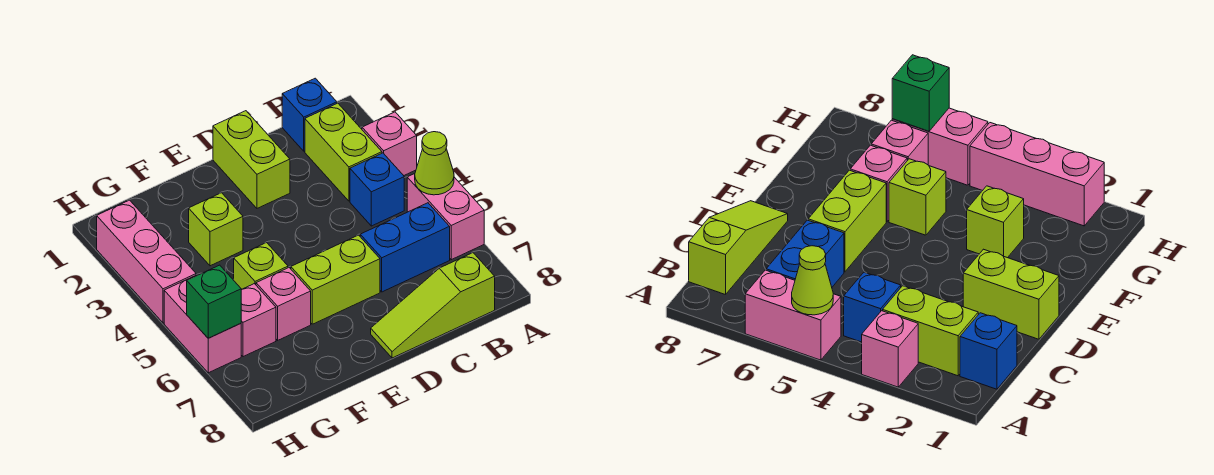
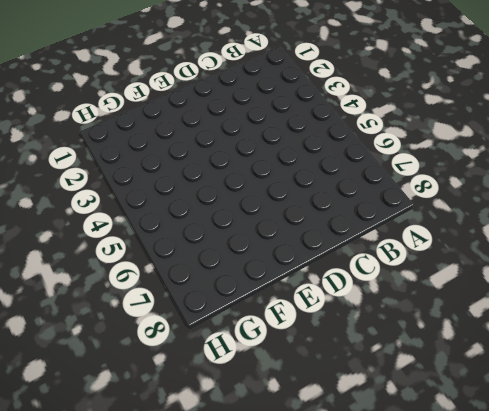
none -> pink 1x1 brick [362,112,417,176]
none -> pink 1x2 brick [407,174,484,260]
none -> blue 1x1 brick [282,78,337,151]

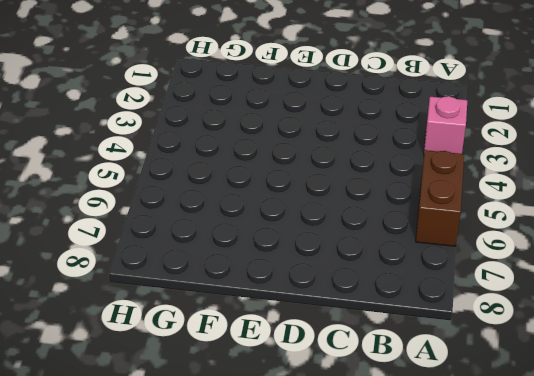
brown 1x2 brick [416,150,464,246] -> pink 1x2 brick [407,174,484,260]
none -> blue 1x1 brick [282,78,337,151]
none -> lime 1x2 brick [305,103,382,201]
none -> blue 1x1 brick [350,153,404,226]

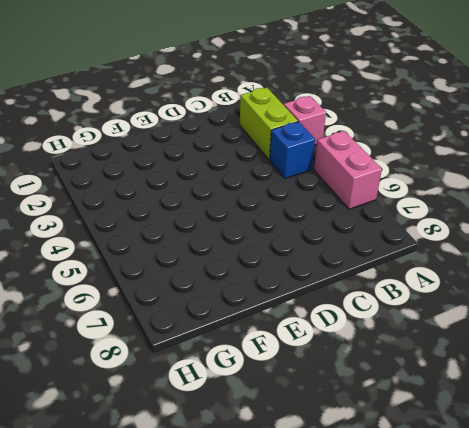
none -> blue 1x1 brick [282,78,337,151]
none -> blue 1x2 brick [360,203,450,292]
none -> lime 1x3 slope [371,253,495,358]

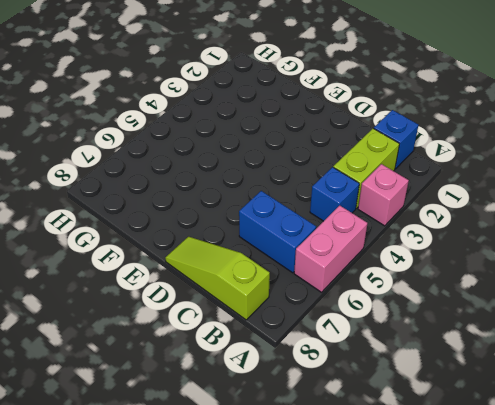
none -> lime 1x2 brick [213,111,290,208]
none -> lime 1x2 brick [291,235,380,324]
none -> lime 1x1 brick [189,193,243,266]

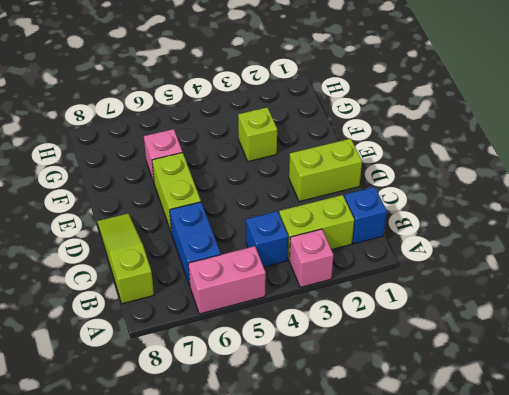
none -> lime 1x1 brick [234,243,288,290]
none -> pink 1x1 brick [241,284,276,357]
none -> pink 1x3 brick [97,200,196,323]

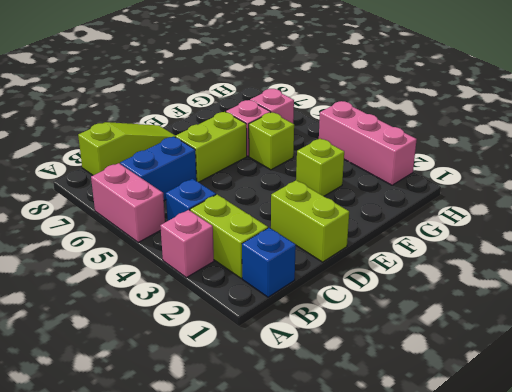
none -> pink 1x2 brick [164,275,241,373]
none -> lime 1x1 cone [415,132,454,195]
none -> green 1x1 brick [187,265,241,338]

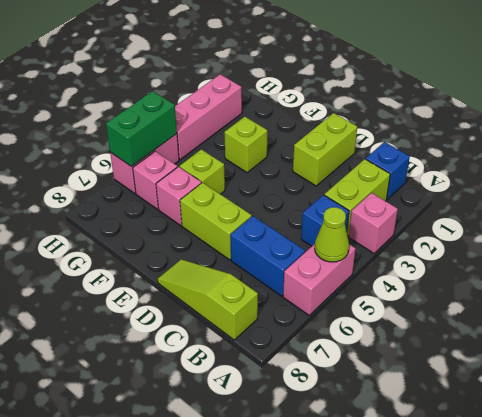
green 1x2 brick [106,91,177,167] -> green 1x1 brick [187,265,241,338]

